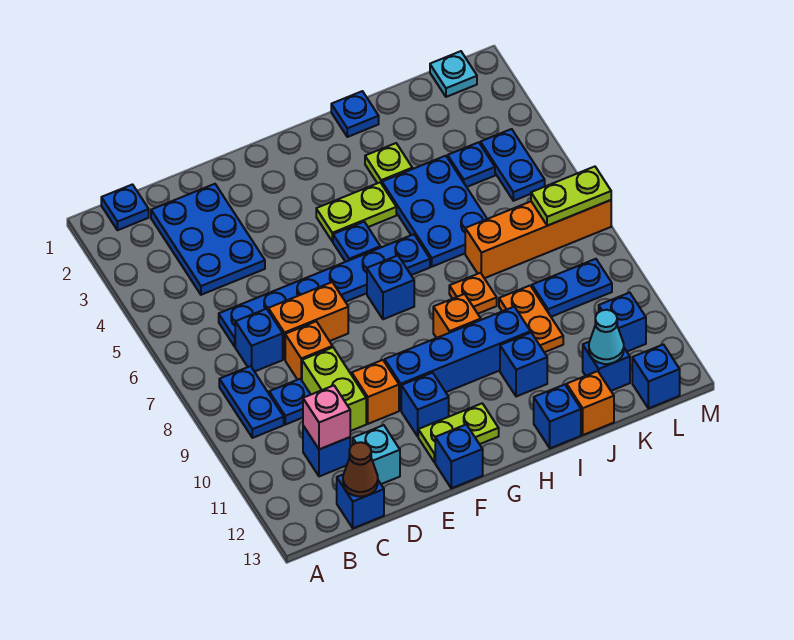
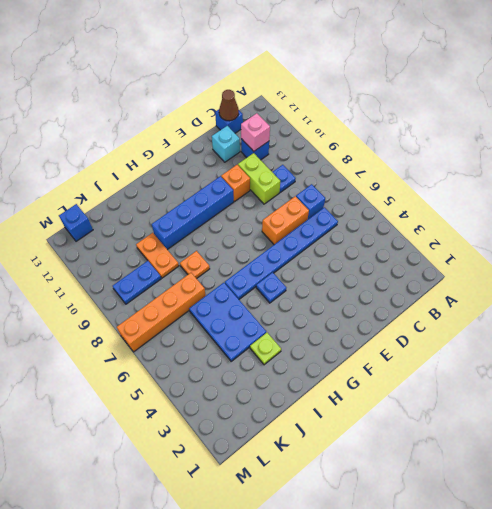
none -> blue 1x1 plate [101,185,149,230]
none -> blue 1x2 plate [219,366,284,438]
none -> blue 2x3 plate [151,184,265,295]
none -> orange 1x1 brick [285,321,333,380]

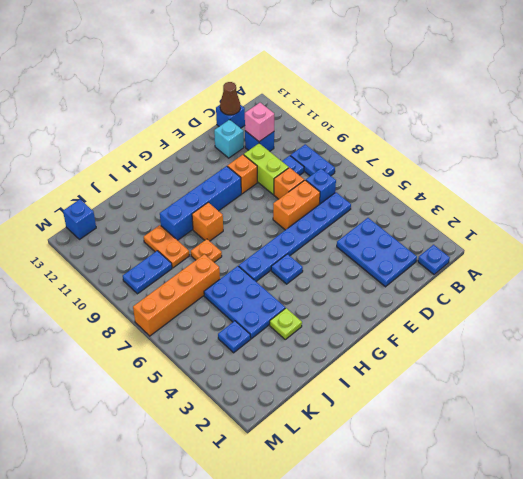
none -> blue 1x1 brick [401,373,449,436]
none -> lime 1x2 plate [418,403,499,462]
none -> blue 1x1 brick [435,424,483,488]
none -> lime 1x2 plate [316,183,396,241]

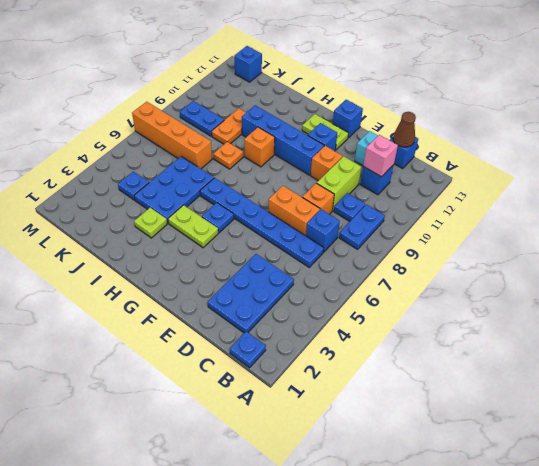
none -> blue 1x1 brick [367,256,414,319]
none -> blue 1x1 plate [331,91,379,137]
none -> blue 1x1 brick [500,333,547,397]
none -> blue 1x1 brick [534,385,581,448]

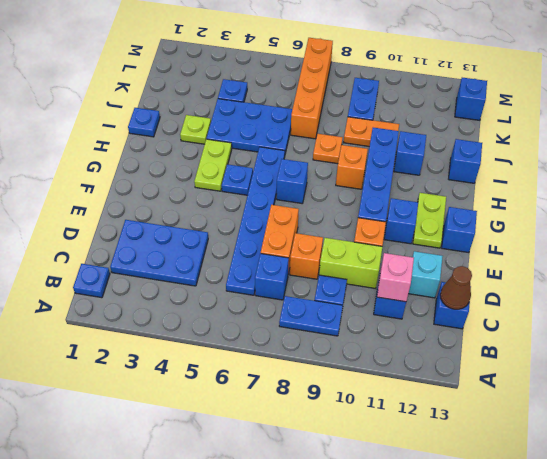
none -> orange 1x1 brick [567,371,614,435]
none -> blue 1x1 brick [583,342,630,391]
none -> cyan 1x1 plate [430,51,477,97]
none -> blue 1x2 plate [480,129,545,201]

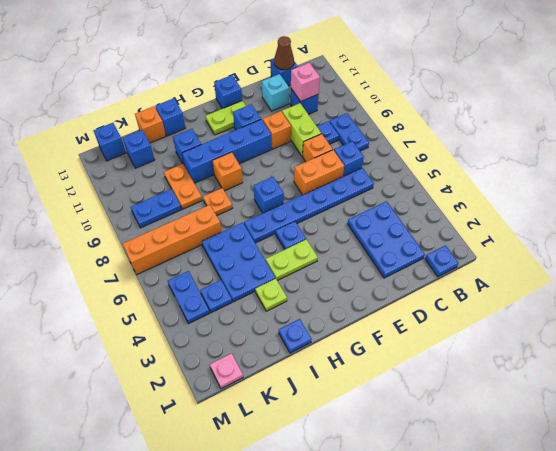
pink 1x1 plate [210,353,243,389] -> cyan 1x1 plate [430,51,477,97]
none -> blue 1x1 brick [599,293,646,351]
none -> cyan 1x1 cone [589,310,624,364]
none -> lime 1x2 plate [531,167,611,226]

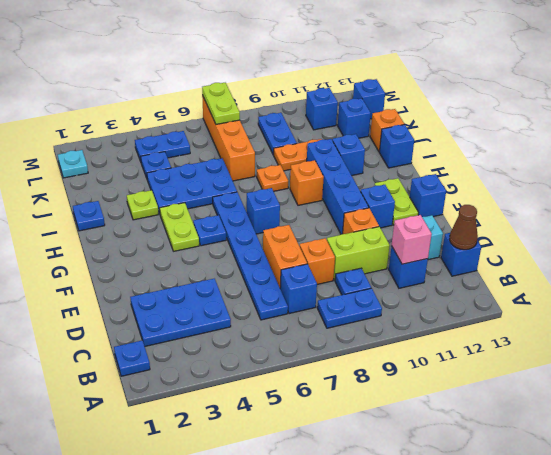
none -> cyan 1x1 cone [589,310,624,364]

